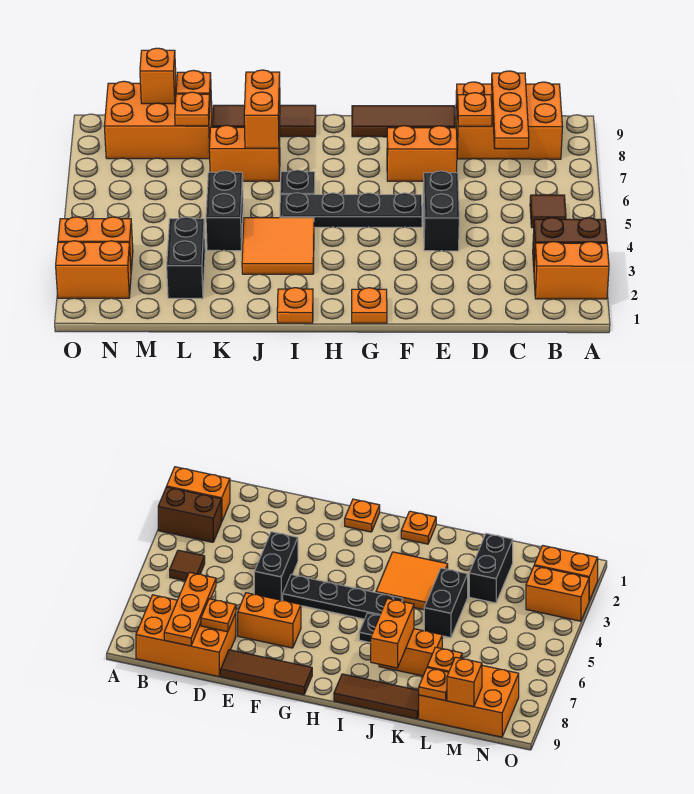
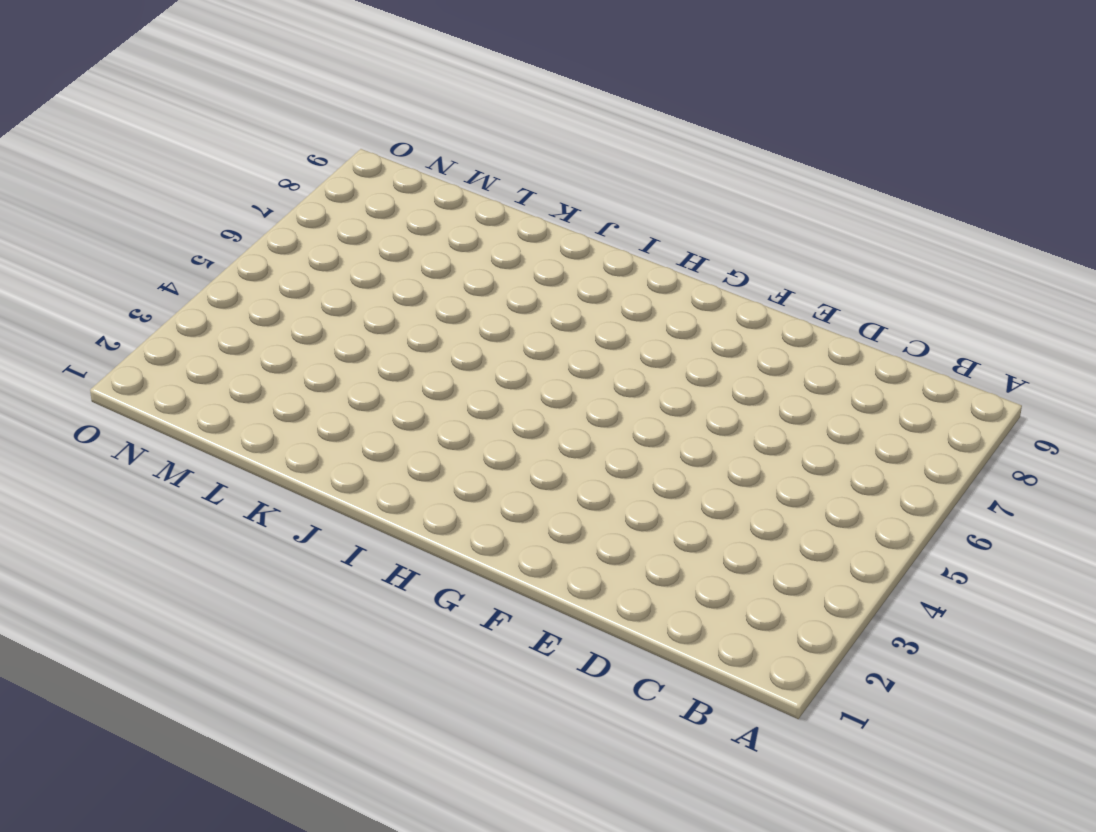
none -> orange 1x2 brick [534,242,609,299]
none -> brown 1x2 brick [533,218,607,266]
none -> brown 1x1 tile [530,195,566,228]

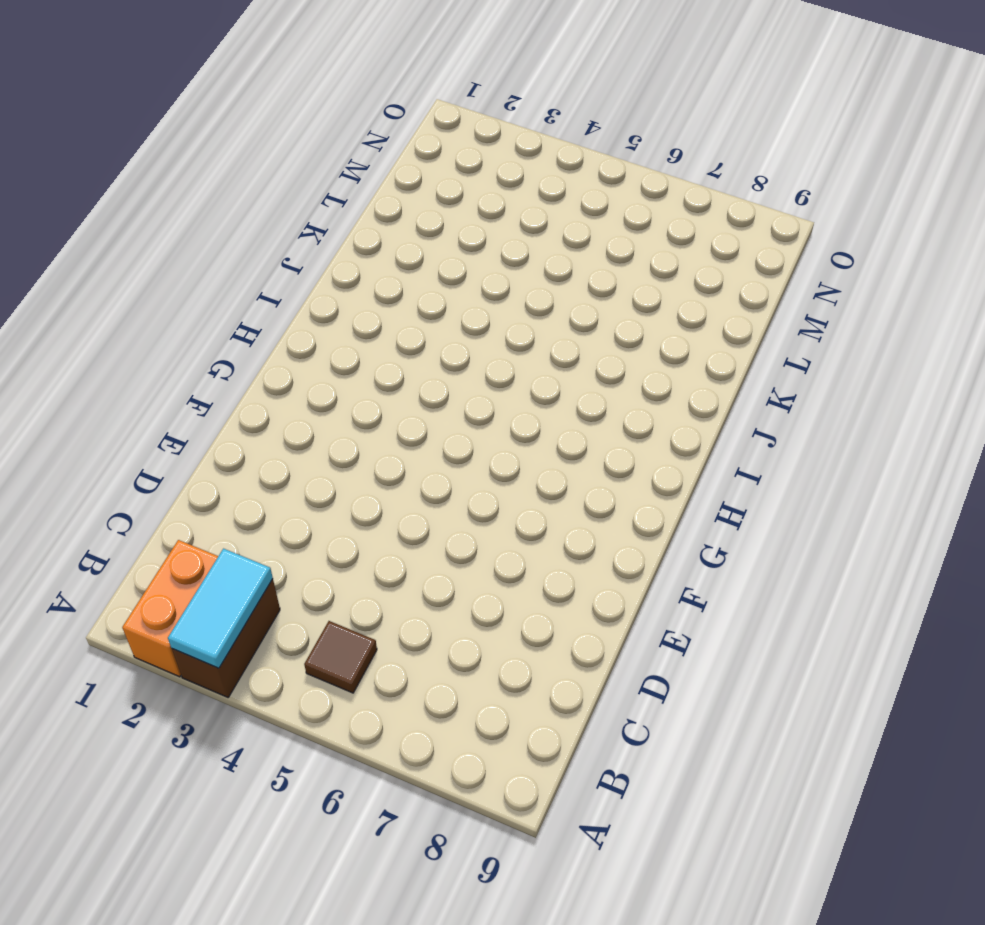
cyan 1x2 tile [168,549,273,668] -> none
none -> orange 2x3 brick [456,82,562,159]
none -> black 1x2 brick [423,171,459,251]
none -> orange 1x2 brick [387,126,457,181]

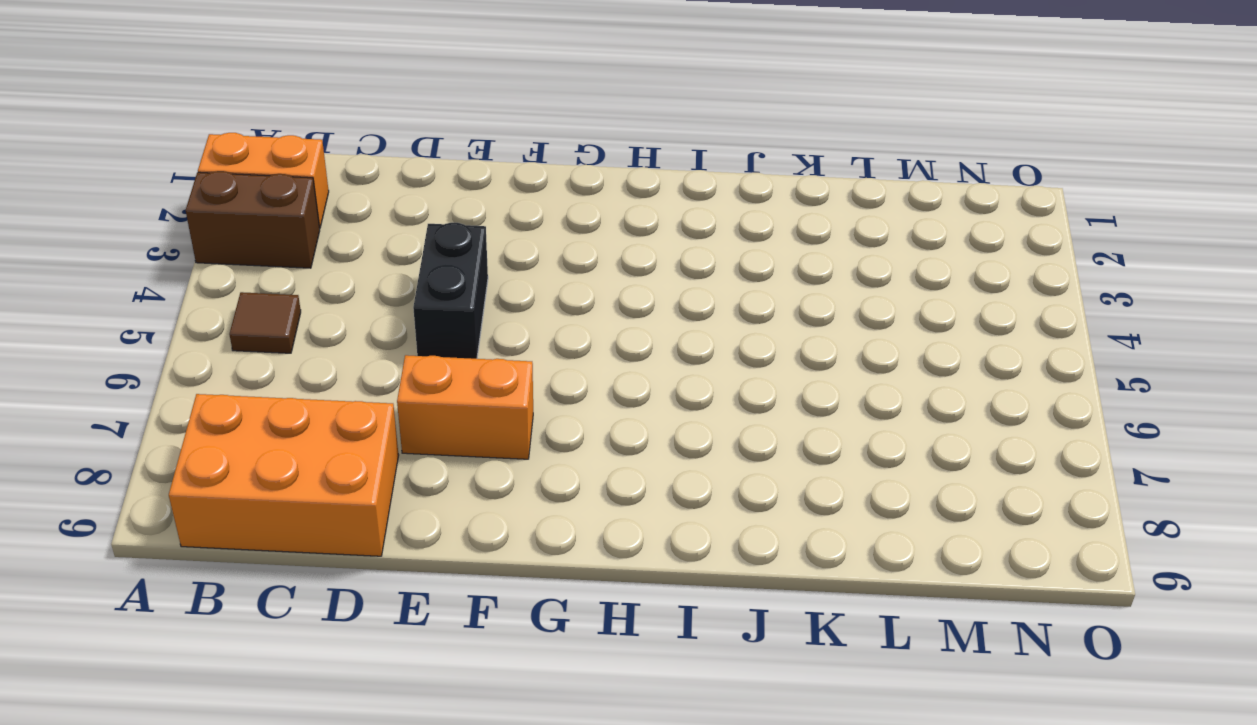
none -> brown 1x3 tile [352,106,455,137]
none -> black 1x4 plate [280,193,422,227]
none -> orange 1x1 plate [352,288,387,323]

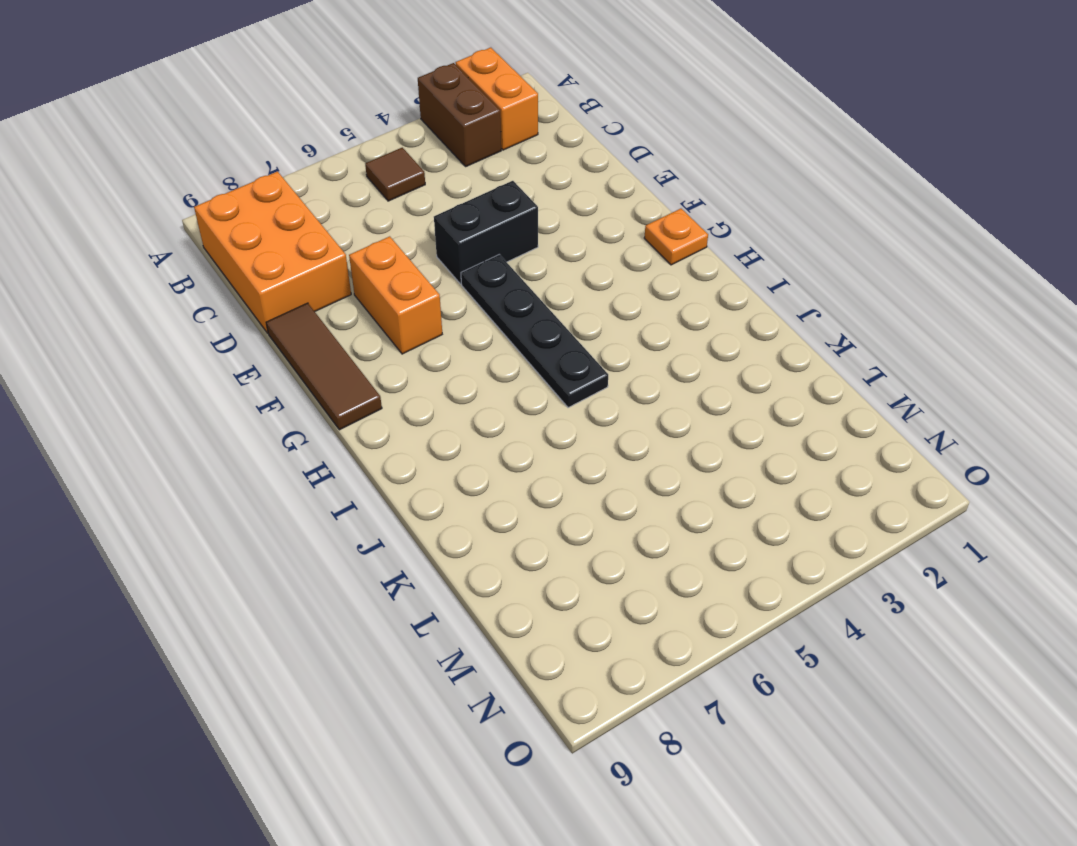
none -> orange 1x1 plate [277,288,313,323]
none -> orange 2x2 tile [242,218,314,274]
none -> black 1x1 plate [280,170,315,195]

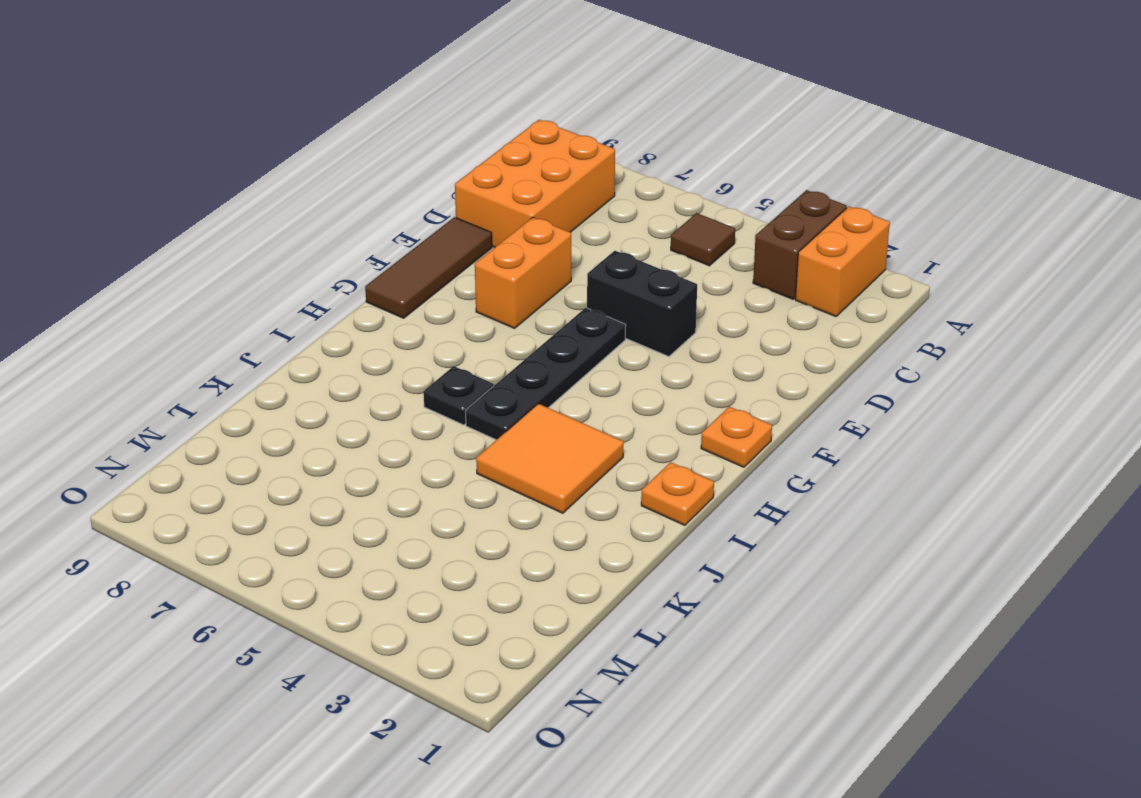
none -> brown 1x3 tile [212,105,316,137]
none -> orange 1x2 brick [209,125,280,181]
none -> black 1x2 brick [206,171,243,251]

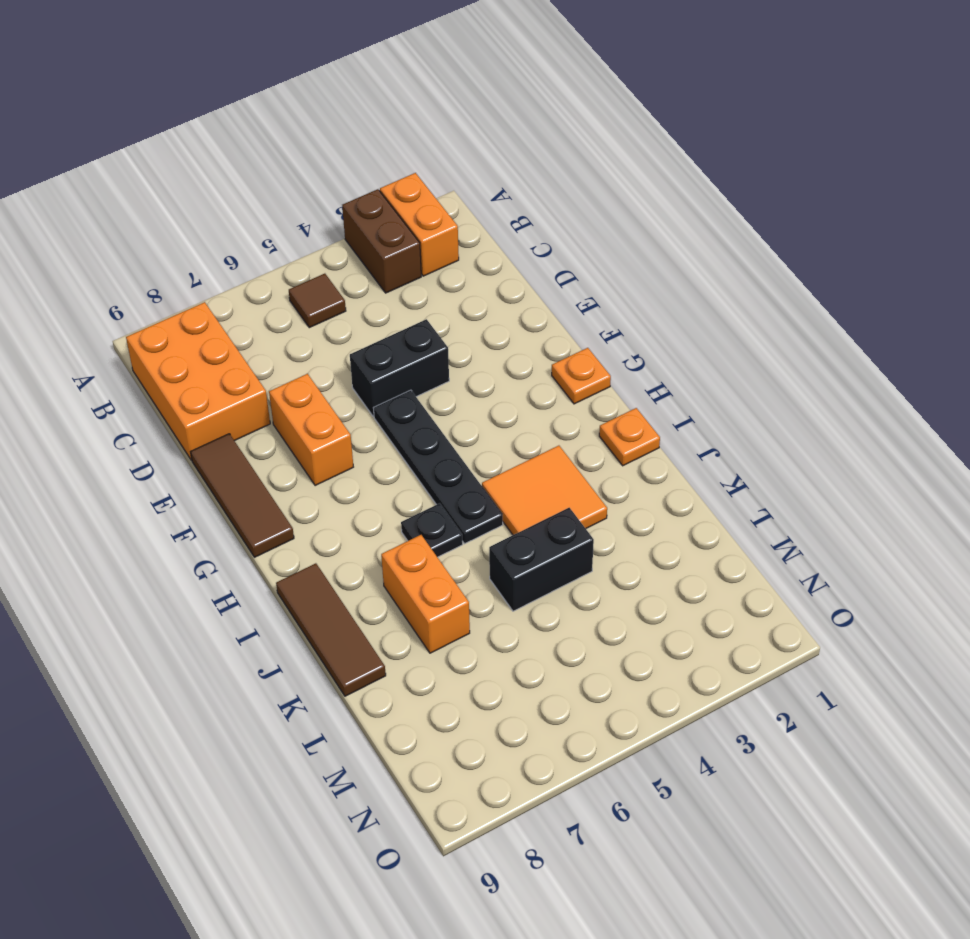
none -> black 1x2 brick [167,217,205,299]
none -> orange 2x3 brick [104,81,212,159]
none -> orange 1x2 brick [56,241,131,298]

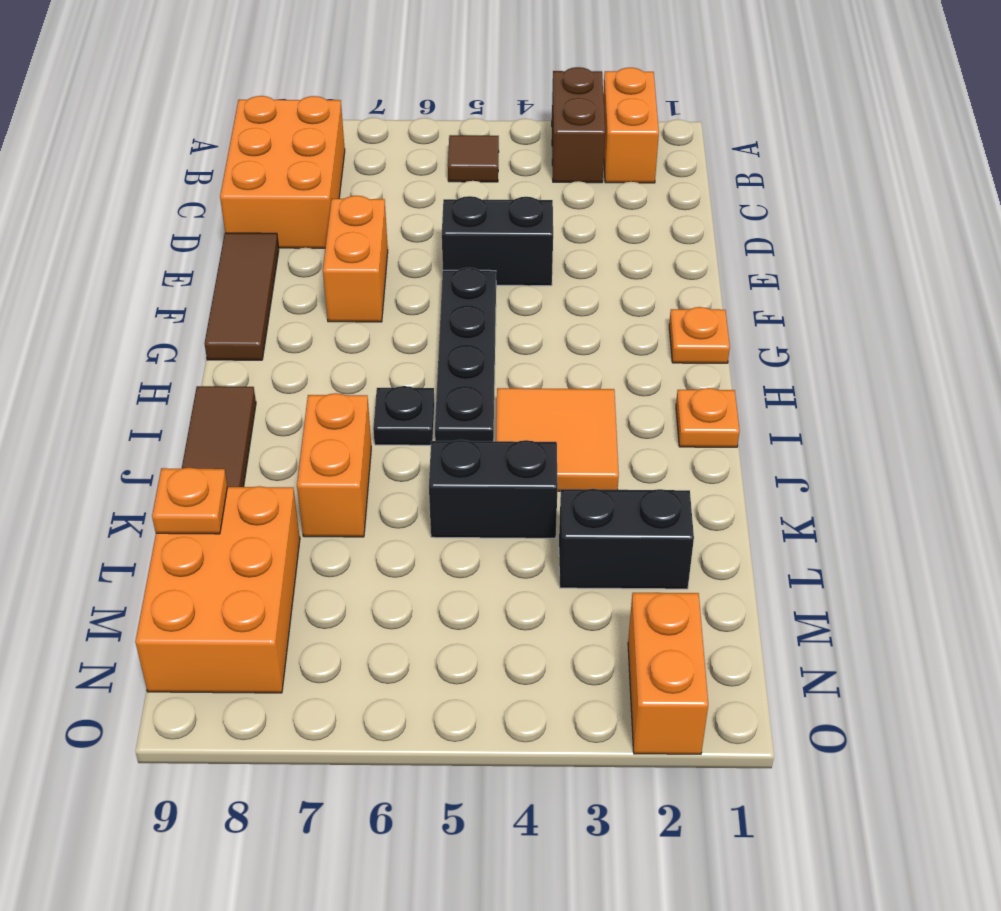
none -> orange 1x2 brick [58,217,133,271]
none -> orange 1x3 plate [492,71,529,149]
none -> orange 1x1 plate [457,93,492,126]

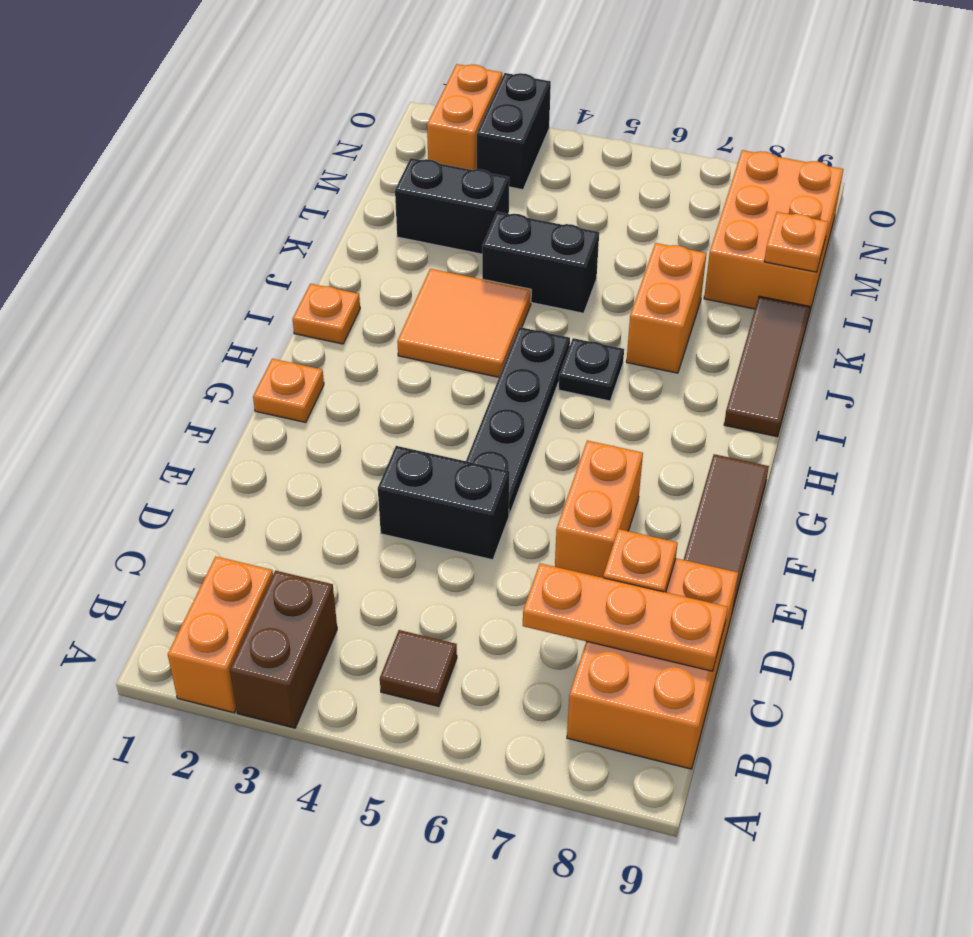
black 1x2 brick [477,73,551,190] -> orange 1x2 brick [58,217,133,271]
none -> orange 1x2 brick [244,70,280,148]
none -> orange 1x1 plate [175,92,210,126]
none -> orange 1x1 brick [140,48,176,104]

